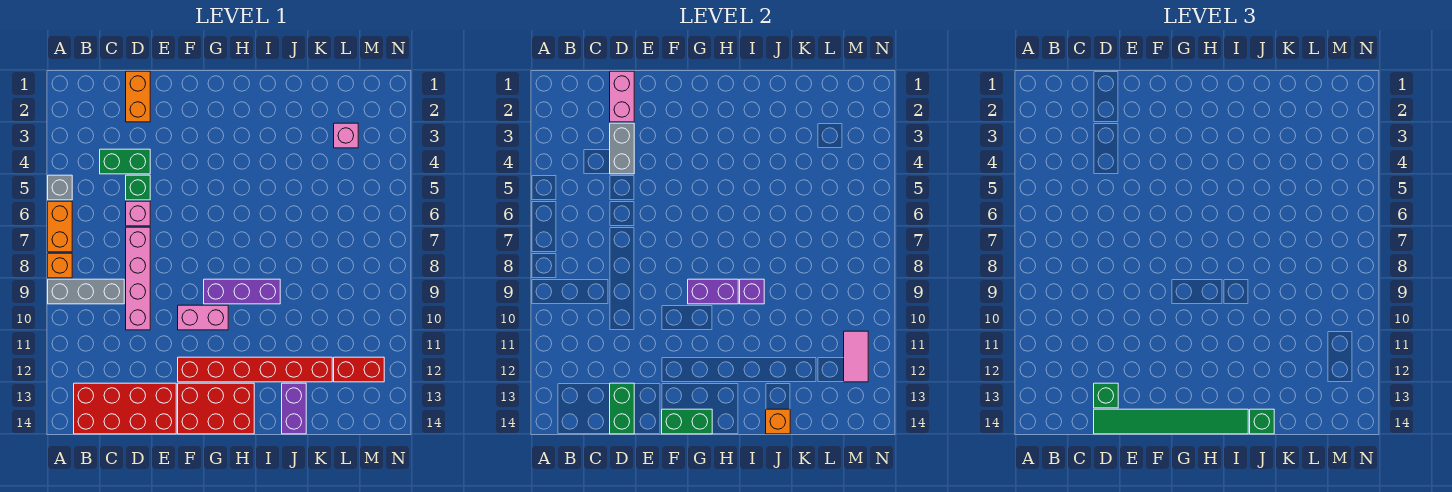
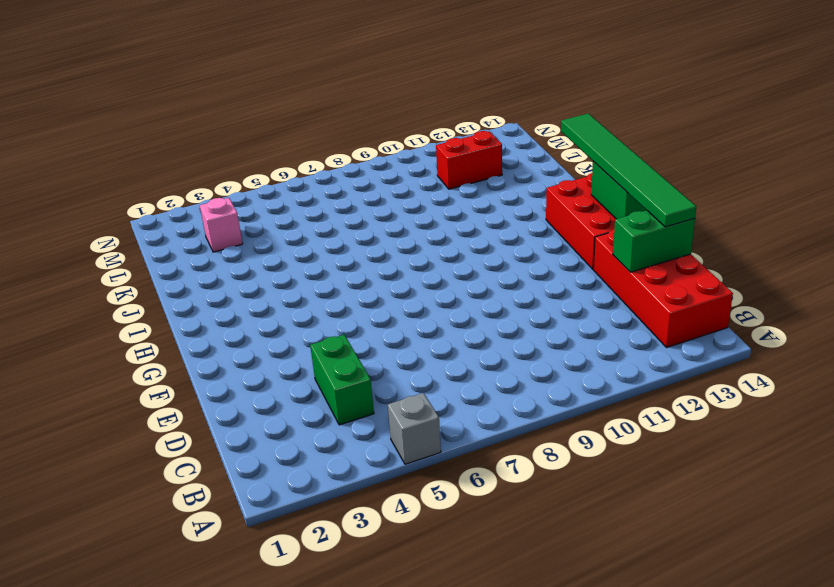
red 1x2 brick [436,131,502,189] -> red 1x2 brick turned to [334,357,384,382]
none -> orange 1x2 brick [48,201,72,252]
none -> orange 1x1 brick [48,253,72,278]
none -> grey 1x3 brick [48,279,124,304]

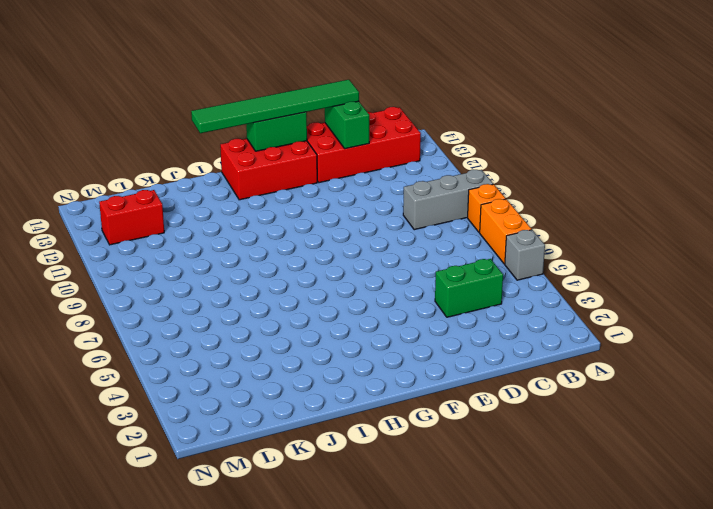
none -> orange 1x2 brick [126,71,150,122]
none -> green 1x1 brick [126,175,150,200]
none -> pink 1x1 brick [126,201,150,226]

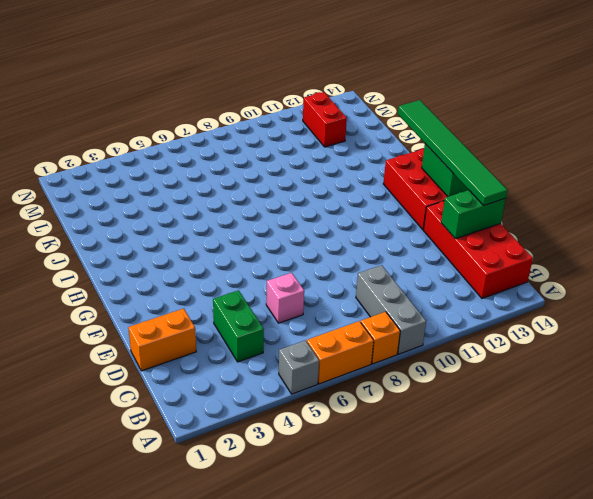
none -> green 1x1 brick [126,175,150,200]
none -> pink 1x4 brick [126,227,150,330]
none -> pink 1x2 brick [178,305,228,330]

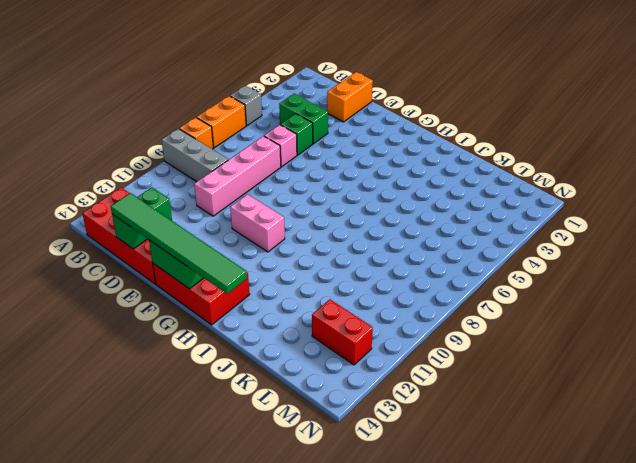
none -> red 1x6 brick [178,357,332,382]
none -> purple 1x3 brick [204,279,280,304]
none -> purple 1x2 brick [282,383,306,434]

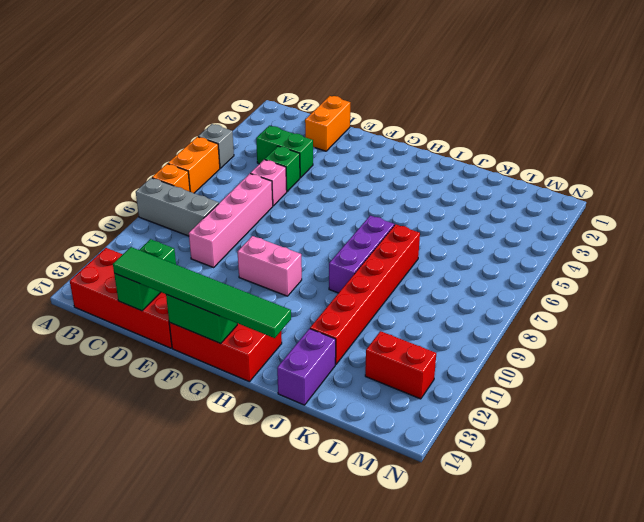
purple 1x3 brick [329,216,394,293] -> purple 1x3 brick turned to [204,279,280,304]
red 1x6 brick [310,224,420,364] -> red 1x6 brick turned to [178,357,332,382]
none -> pink 1x1 brick [334,123,358,148]
none -> pink 1x2 brick [610,71,634,122]
none -> grey 1x2 brick [610,123,634,174]

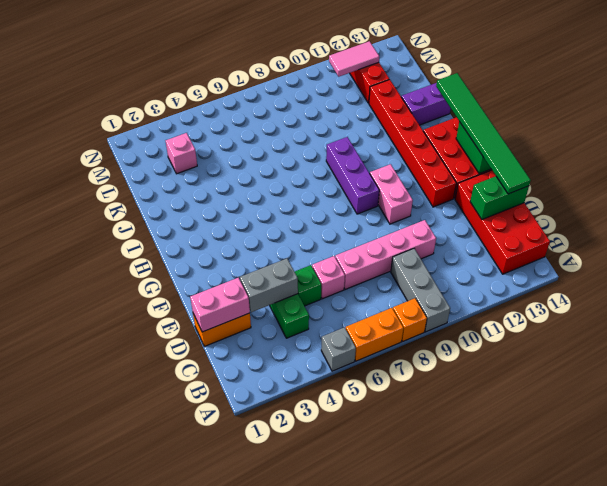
none -> purple 1x2 brick [688,279,738,304]
none -> purple 1x1 brick [740,279,764,304]
none -> orange 1x1 brick [766,409,790,434]

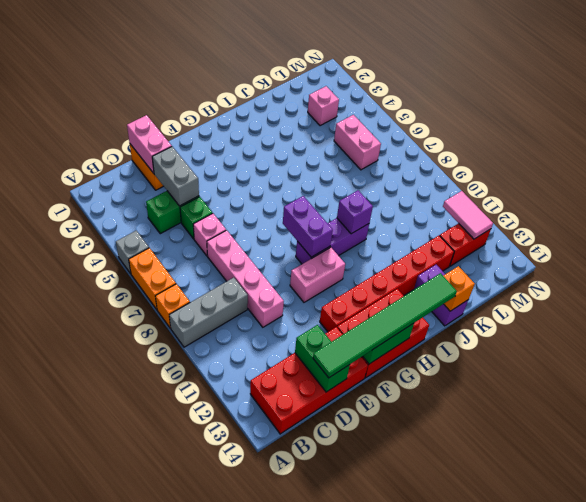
purple 1x2 brick [283,196,333,257] -> purple 1x2 brick turned to [688,279,738,304]
pink 1x2 brick [334,115,381,170] -> none
none -> green 1x1 brick [1094,383,1118,408]
none -> green 1x1 brick [1250,409,1274,434]

